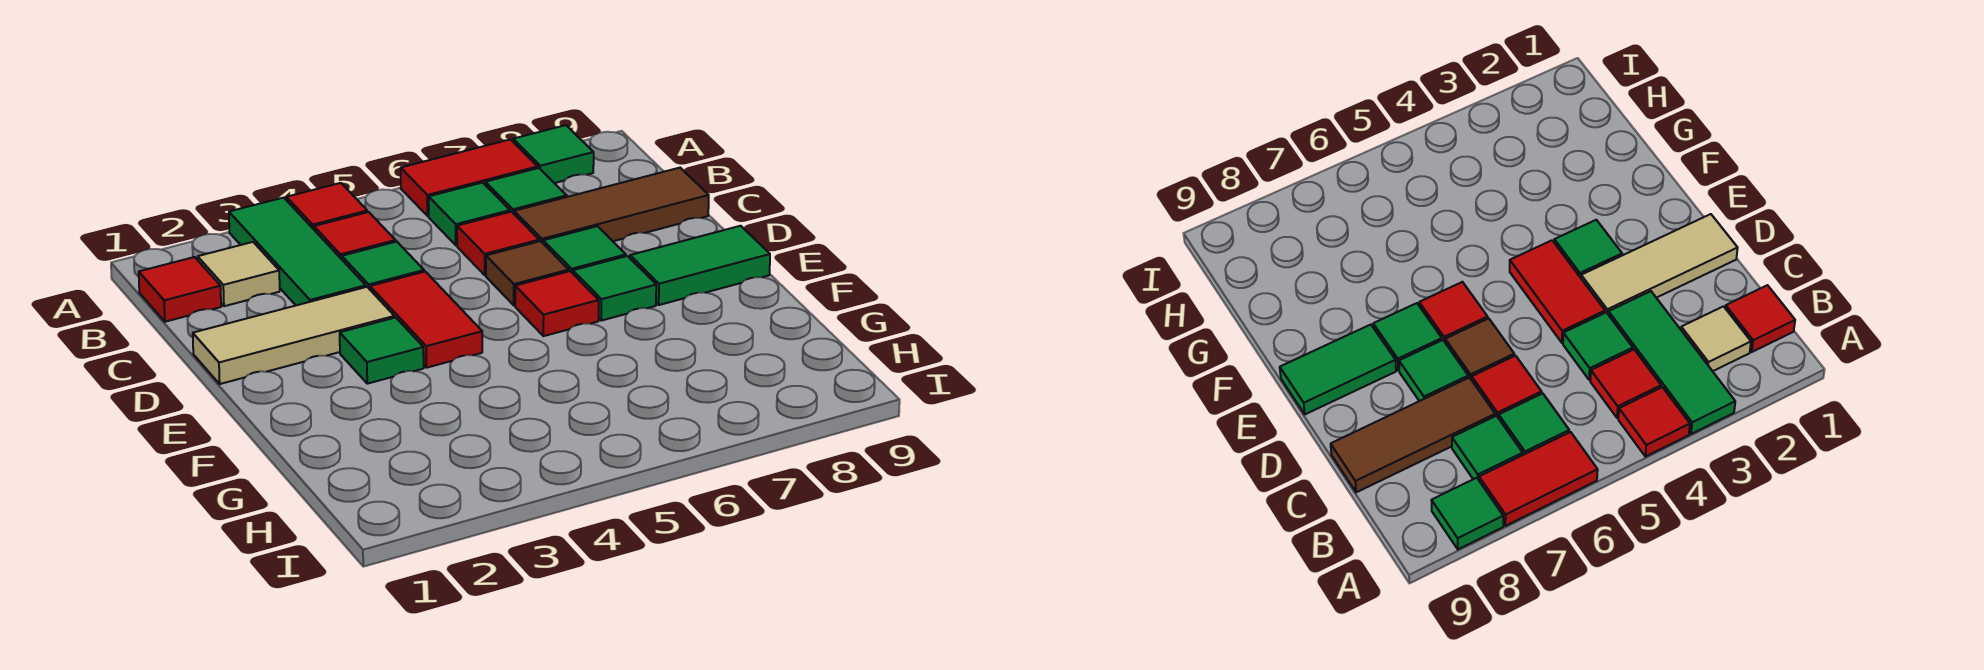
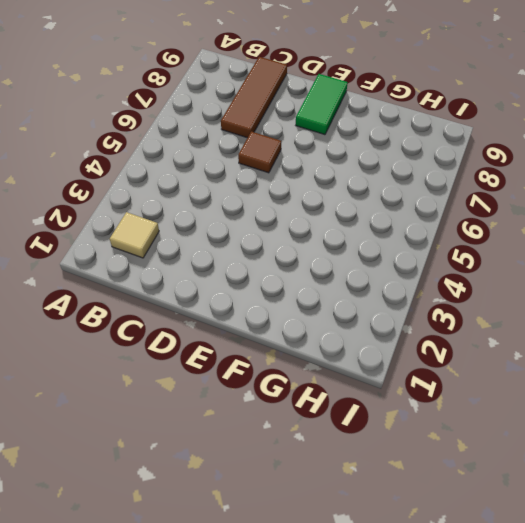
none -> green 1x3 tile [229,198,366,305]
none -> red 1x1 tile [287,183,367,229]
none -> red 1x2 tile [401,139,538,216]

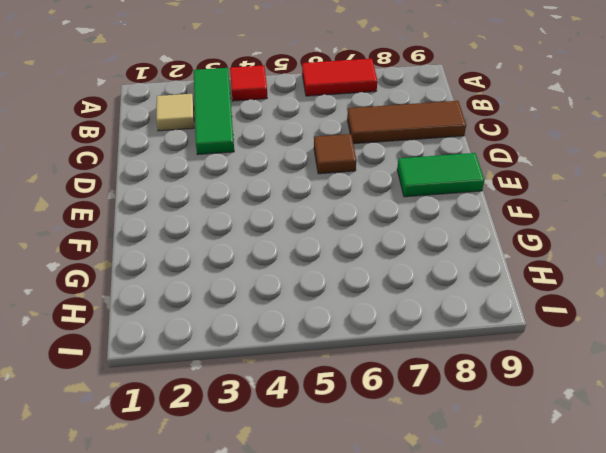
none -> green 1x1 tile [513,125,594,183]
none -> red 1x1 tile [139,257,221,322]
none -> red 1x1 tile [314,212,396,259]

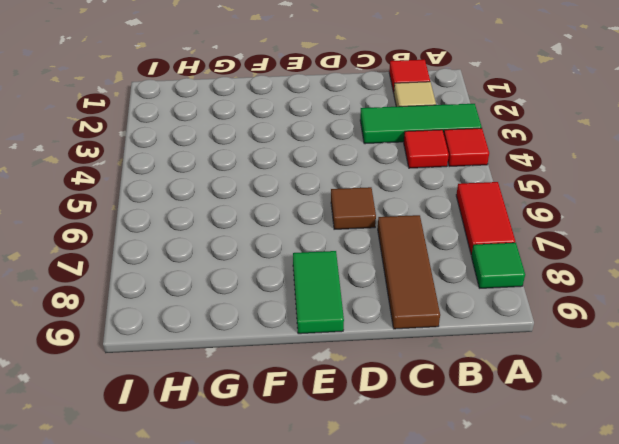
none -> green 1x1 tile [429,183,510,245]
none -> green 1x1 tile [485,168,567,214]
none -> green 1x1 tile [342,242,424,289]

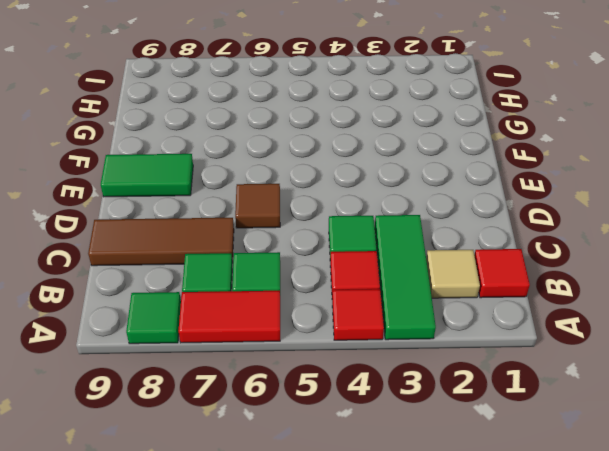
none -> red 1x1 tile [457,212,539,275]
none -> tan 1x3 tile [193,287,394,384]
none -> red 1x2 tile [370,272,482,368]

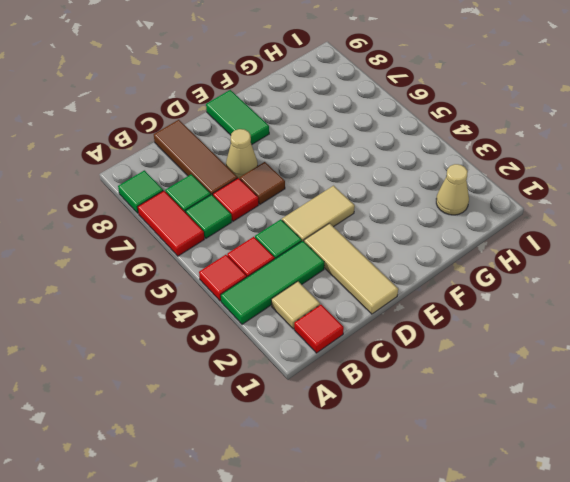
tan 1x2 tile [282,186,355,241] -> red 1x2 tile [370,272,482,368]
tan 1x1 cone [226,129,258,179] -> green 1x1 tile [543,226,626,273]
tan 1x1 cone [436,164,469,215] -> none
none -> green 1x1 tile [340,317,424,384]
none -> red 1x1 tile [515,271,599,336]
none -> green 1x1 tile [573,256,656,321]

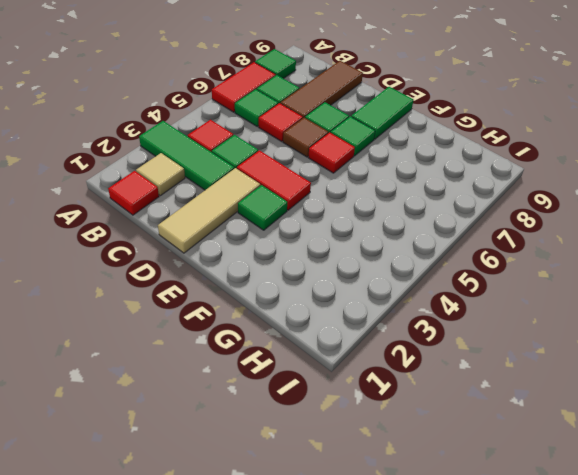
none -> red 1x1 tile [287,183,367,229]

